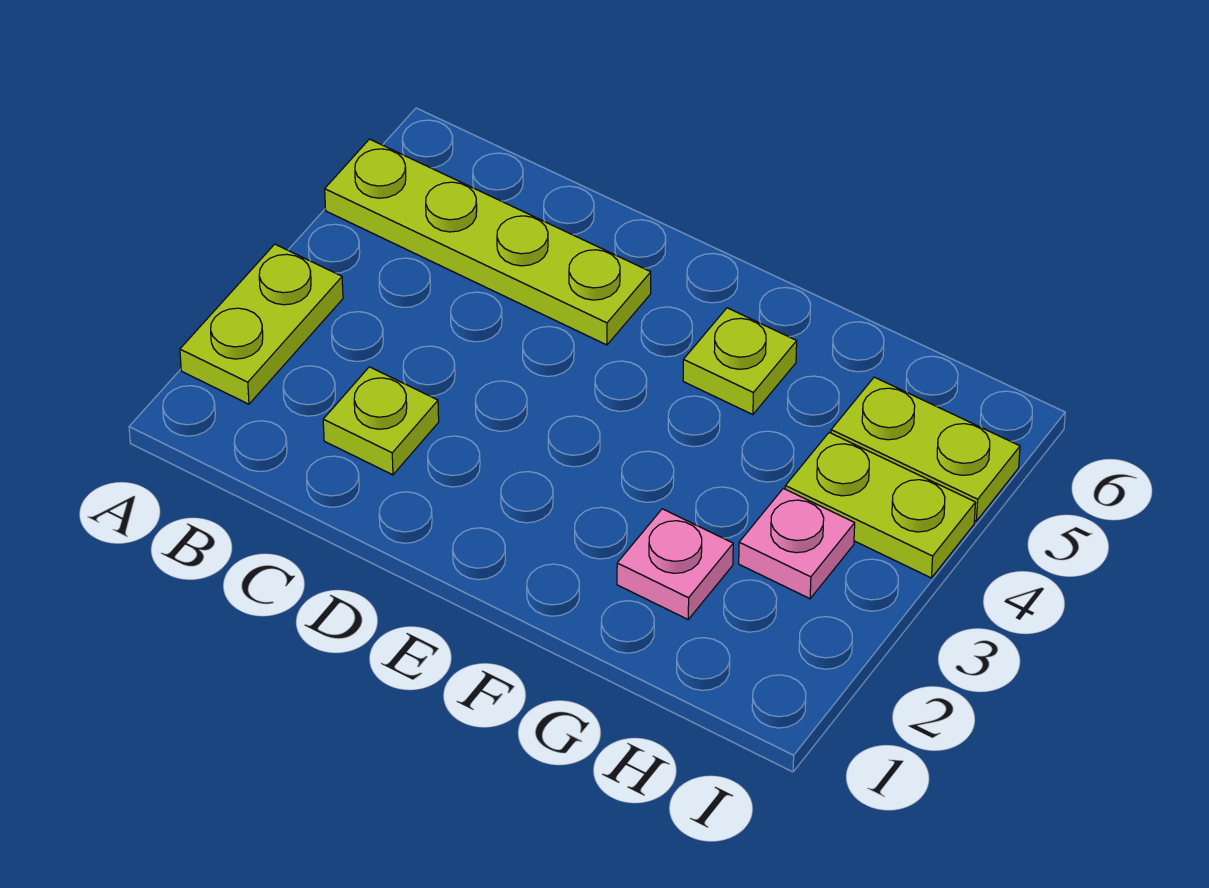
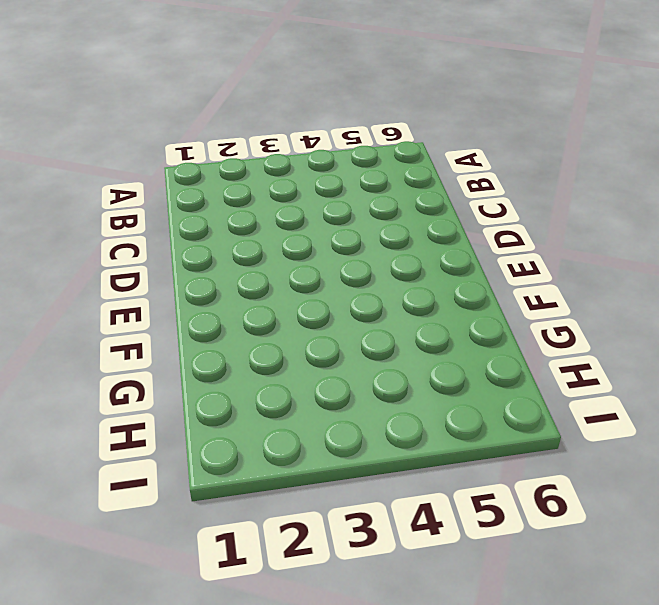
none -> lime 1x2 plate [180,244,343,404]
none -> lime 1x4 plate [325,139,651,345]

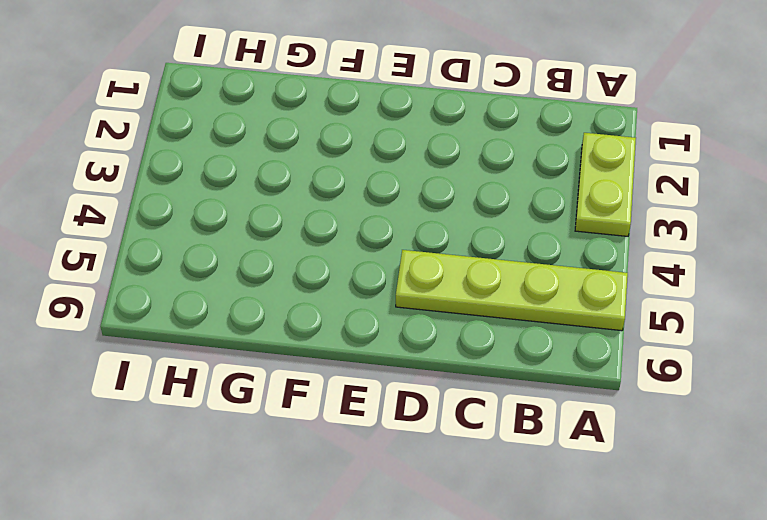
none -> lime 1x1 plate [323,367,439,475]
none -> lime 1x1 plate [683,308,797,415]

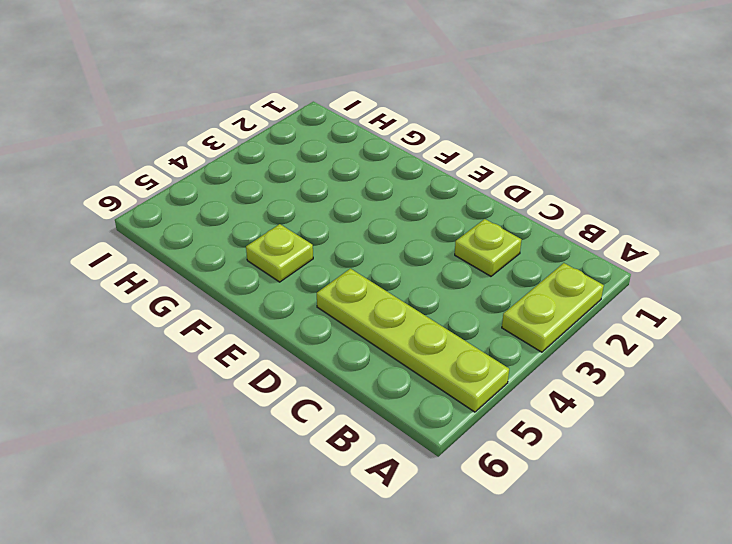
none -> pink 1x1 plate [617,509,733,619]
none -> pink 1x1 plate [739,488,855,599]

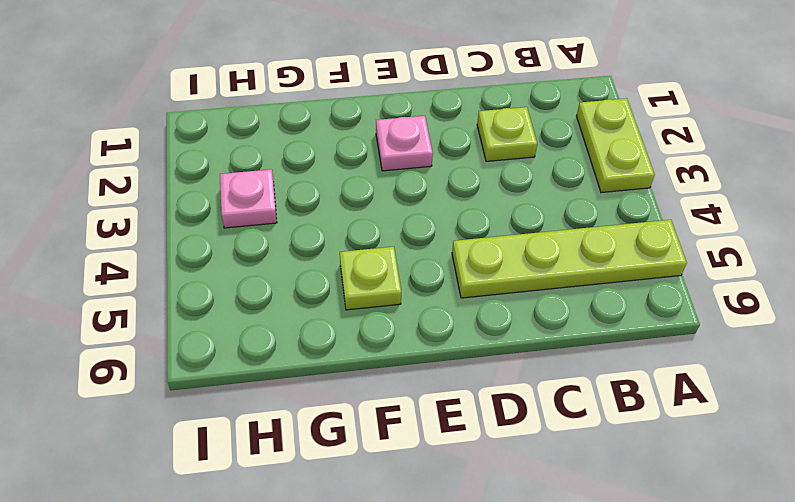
pink 1x1 plate [376,116,433,171] -> pink 1x1 plate moved to [617,509,733,619]
none -> lime 1x2 plate [785,433,976,578]
none -> lime 1x2 plate [831,377,1020,521]

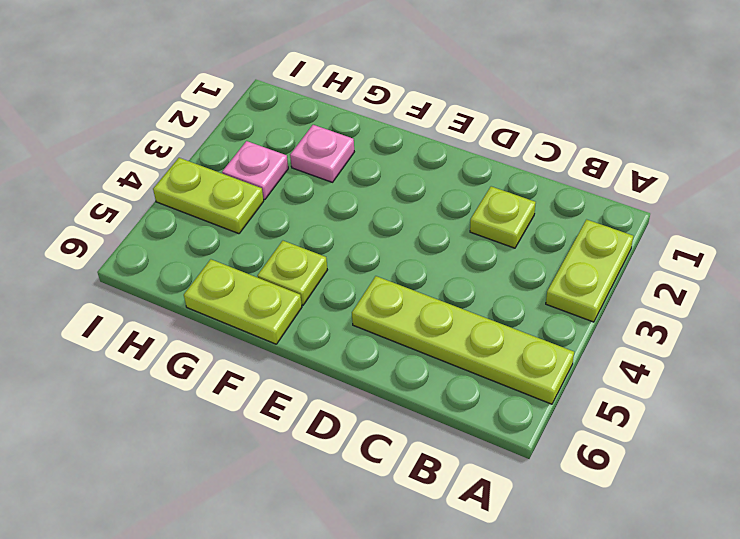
lime 1x2 plate [184,259,302,344] -> lime 1x2 plate moved to [831,377,1020,521]

